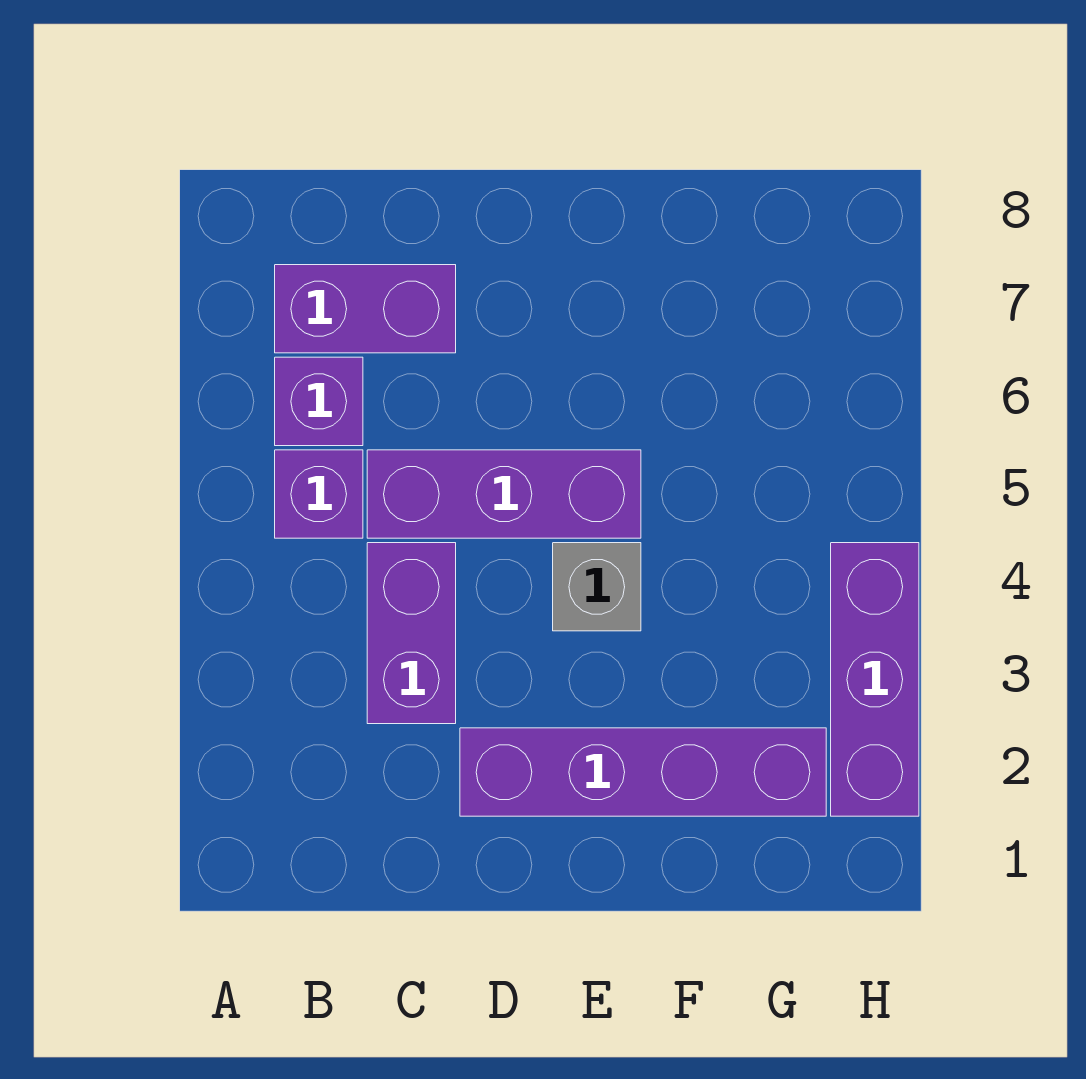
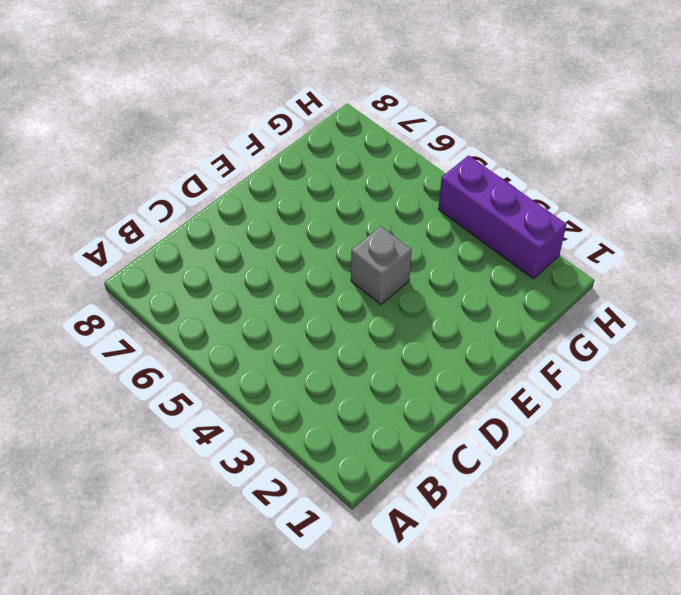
none -> purple 1x1 brick [275,450,363,538]
none -> purple 1x1 brick [275,357,363,446]

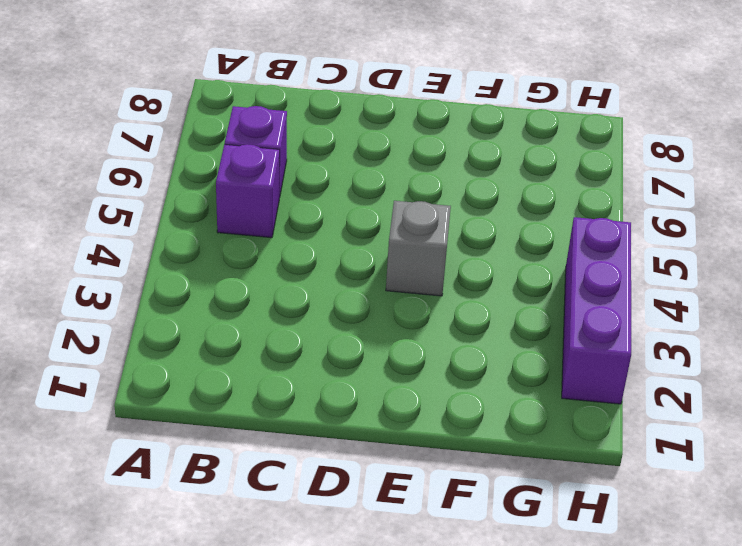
none -> purple 1x2 brick [275,265,456,353]
none -> purple 1x2 brick [367,543,456,724]

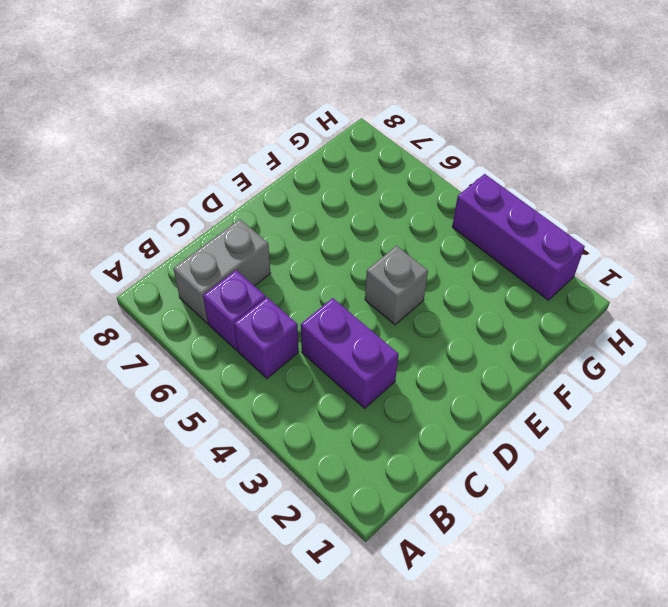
grey 1x2 brick [173,219,271,323] -> purple 1x2 brick [275,265,456,353]
none -> purple 1x3 brick [367,450,641,538]
none -> purple 1x4 brick [460,728,826,816]

